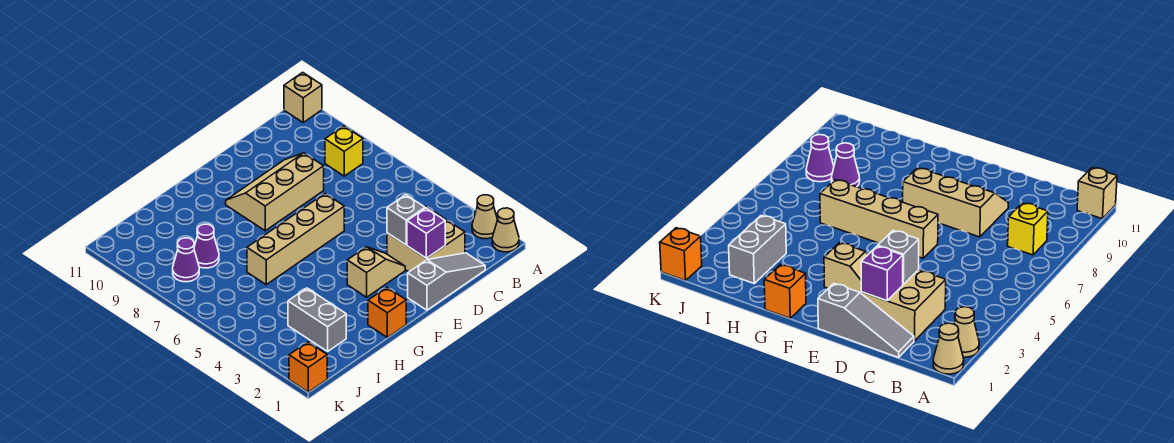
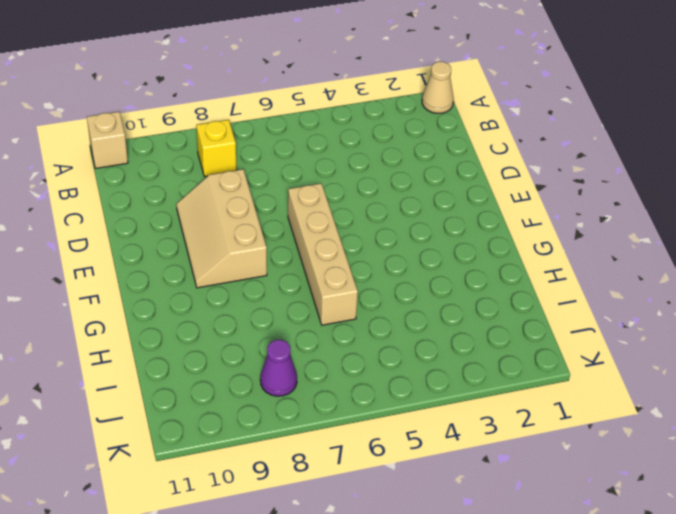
none -> tan 1x1 cone [472,195,498,239]
none -> grey 1x3 slope [408,253,485,310]
none -> tan 2x2 brick [387,206,465,272]

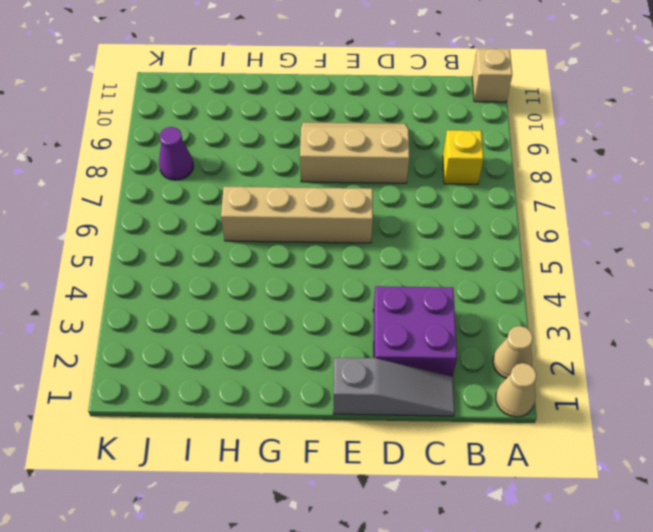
purple 2x2 brick [373,286,457,377] -> tan 2x2 brick [387,206,465,272]
none -> tan 1x2 slope [347,247,405,297]
none -> orange 1x1 brick [368,288,406,337]
none -> grey 1x2 brick [288,288,346,351]

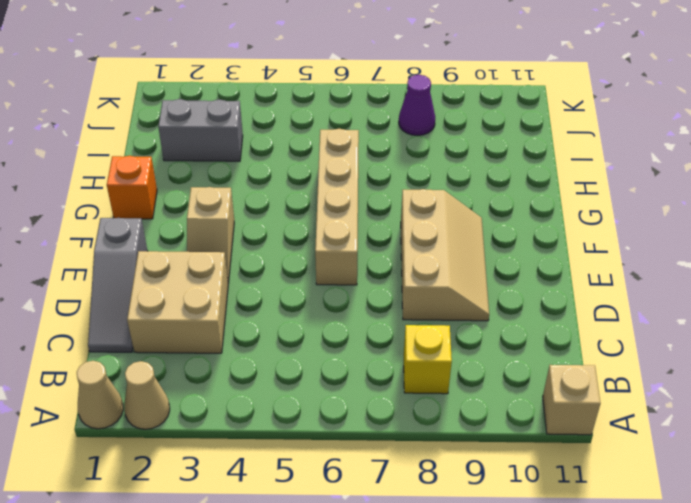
none -> purple 1x1 cone [194,224,219,268]
none -> orange 1x1 brick [289,342,327,392]
none -> purple 1x1 brick [407,208,445,258]

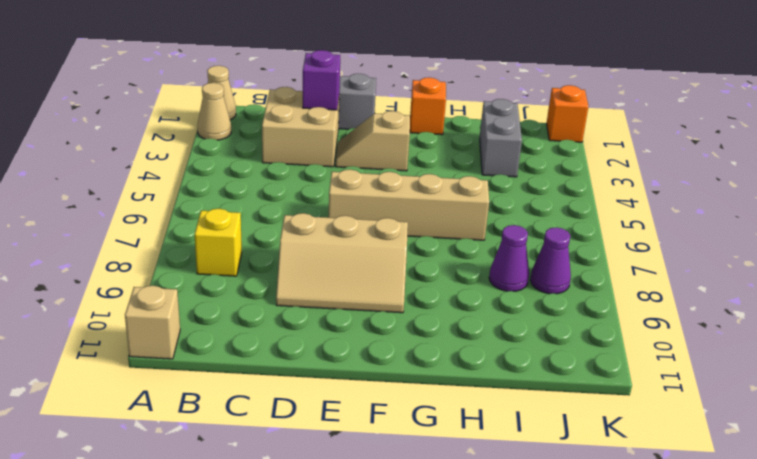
none -> grey 1x1 brick [387,195,425,245]

